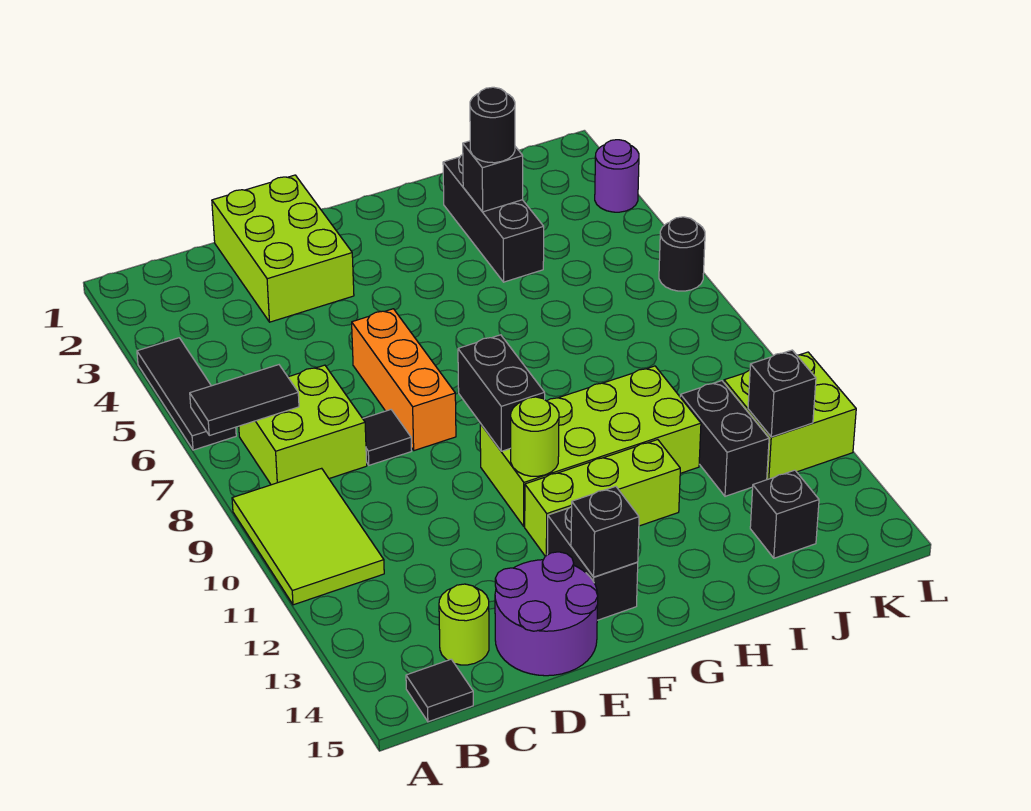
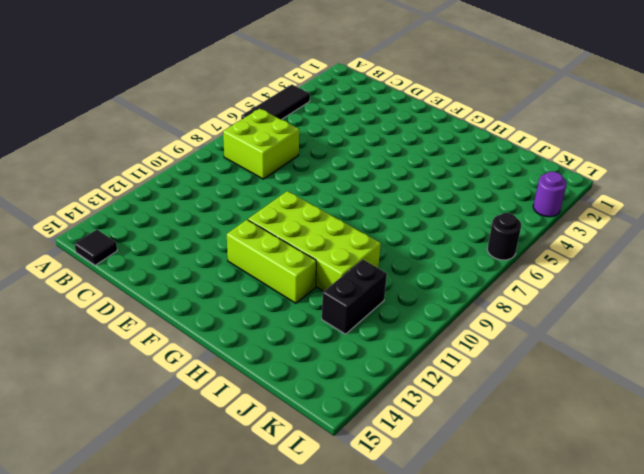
none -> lime 2x3 tile [232,468,384,605]
none -> lime 1x1 round brick [439,584,489,665]
none -> lime 2x3 brick [212,175,354,322]

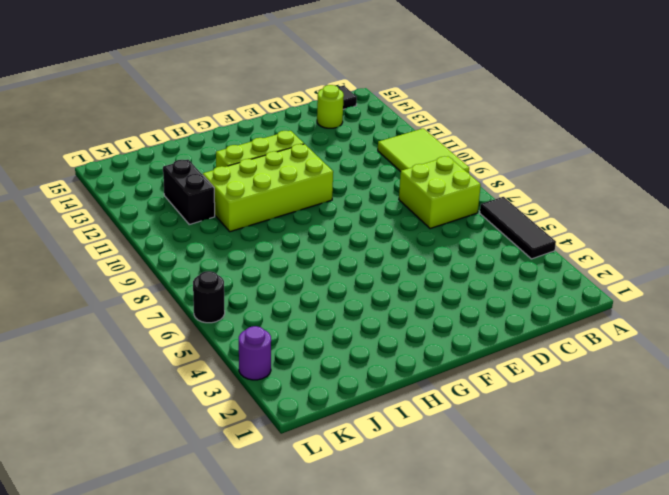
none -> lime 2x3 brick [212,175,354,322]
none -> black 1x1 tile [363,410,412,465]
none -> purple 2x2 round brick [495,552,598,676]

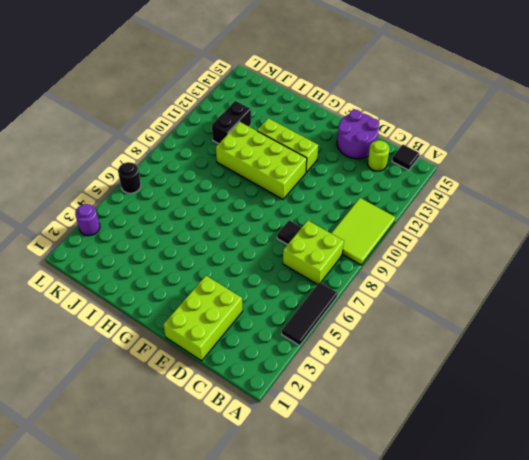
none -> orange 1x3 brick [352,309,456,451]
none -> black 1x2 brick [547,507,638,620]
none -> black 1x3 brick [443,155,544,282]

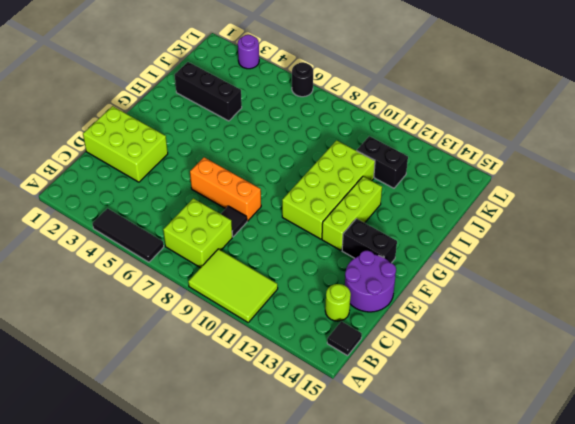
none -> black 1x1 brick [750,470,819,558]
none -> lime 2x2 brick [724,352,856,480]
none -> black 1x2 tile [190,365,299,435]

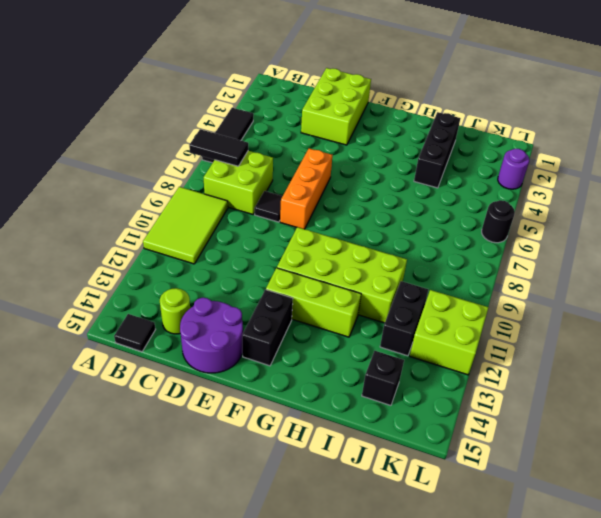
none -> black 1x2 brick [458,335,545,451]
none -> lime 1x1 round brick [511,397,559,476]
none -> black 1x1 brick [571,486,639,577]

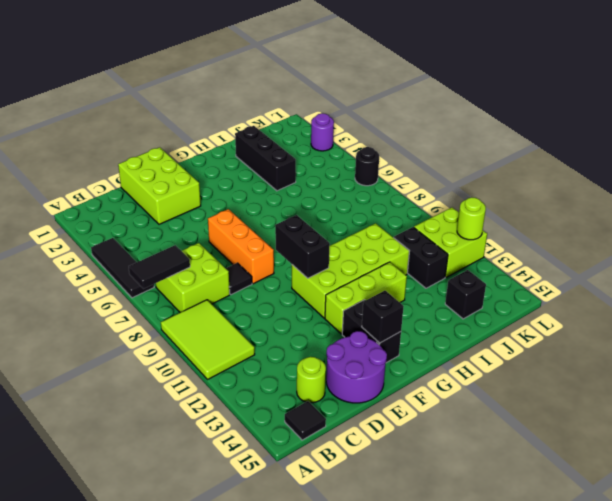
lime 1x1 round brick [457,197,486,240] -> lime 1x1 round brick moved to [511,397,559,476]
none -> black 1x1 brick [463,141,523,212]
none -> black 1x1 brick [748,350,816,437]
none -> black 1x1 round brick [470,87,515,163]

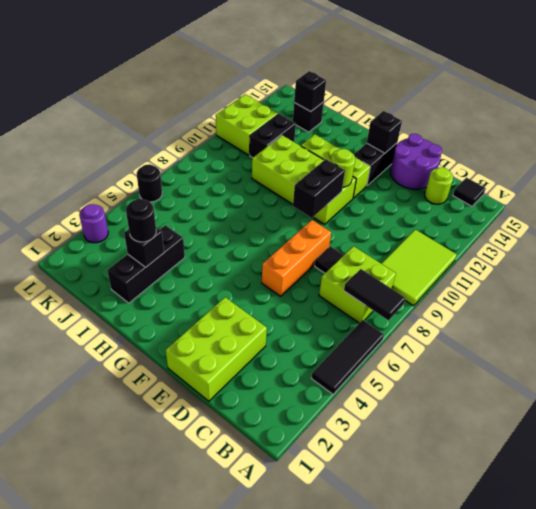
black 1x1 brick [294,71,326,112] -> black 1x1 brick moved to [748,350,816,437]

